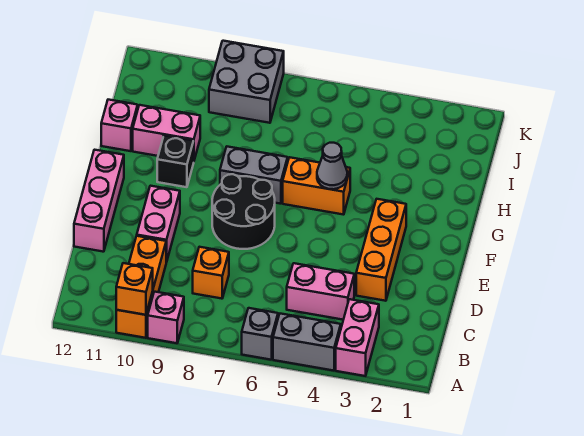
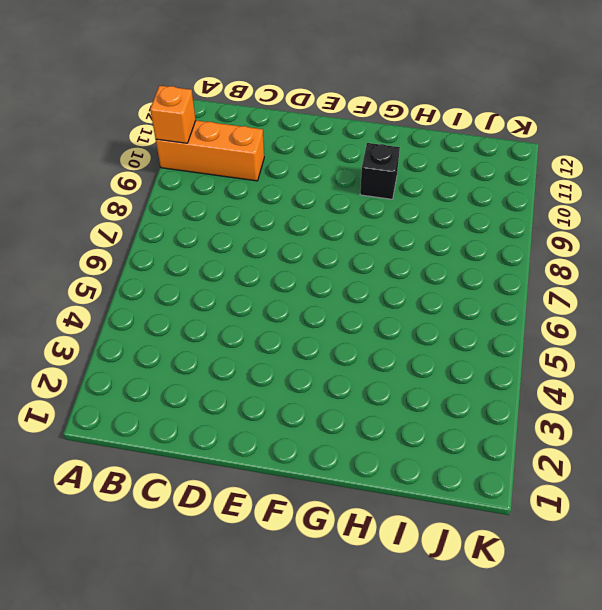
none -> pink 1x2 brick [336,299,379,376]
none -> grey 1x2 brick [273,314,341,371]
none -> grey 1x1 brick [242,308,278,360]

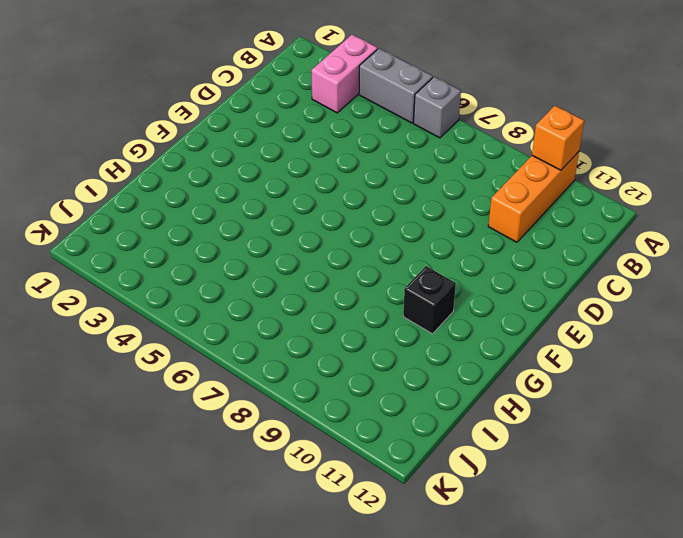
none -> pink 1x1 brick [148,292,184,343]
none -> pink 1x2 brick [287,263,354,320]
none -> orange 1x1 brick [193,247,229,299]

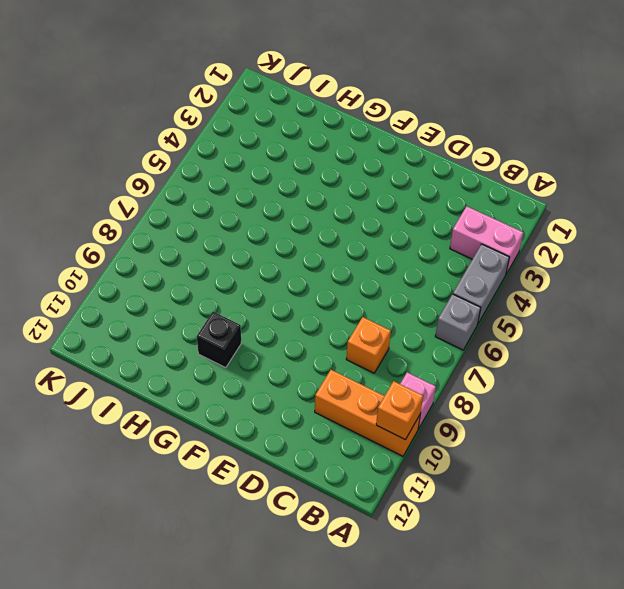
none -> pink 1x2 brick [287,263,354,320]
none -> orange 1x3 brick [356,199,406,301]
none -> pink 1x2 brick [137,186,180,262]

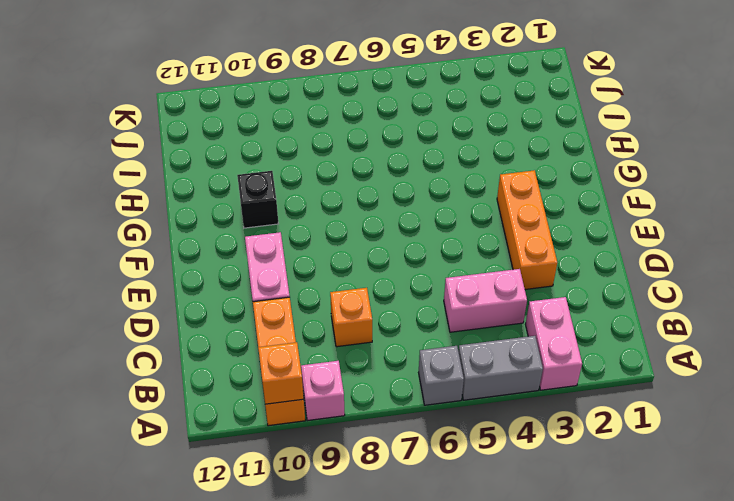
none -> pink 1x3 brick [74,150,124,252]
none -> black 2x2 round brick [212,174,275,249]
none -> orange 1x2 brick [283,157,350,215]

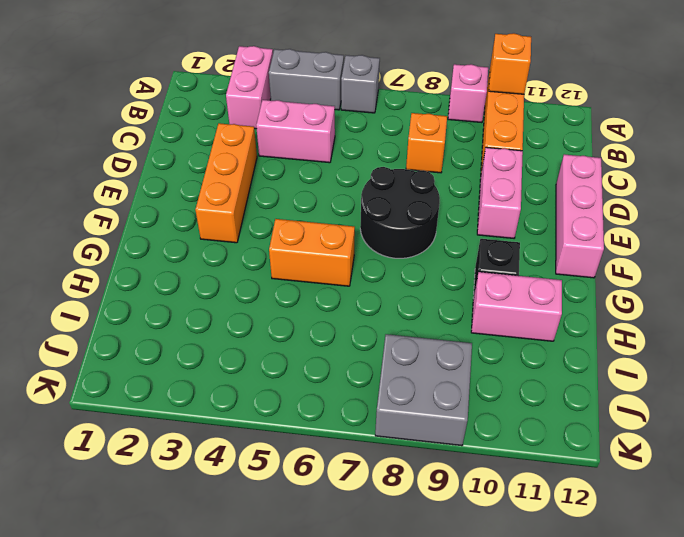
none -> grey 1x2 brick [220,147,288,204]
none -> pink 1x1 brick [101,100,138,151]
none -> grey 1x1 cone [317,143,347,189]

